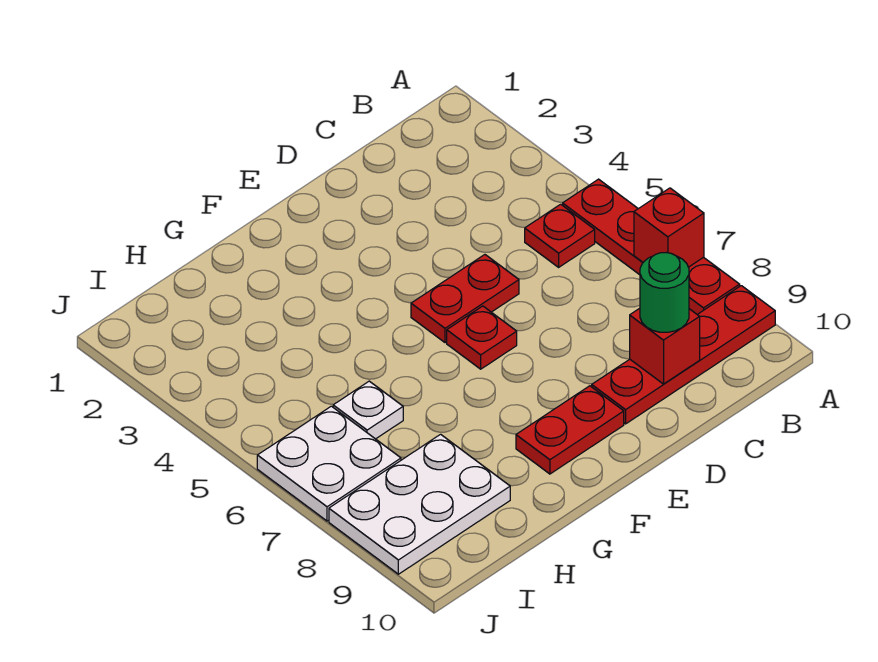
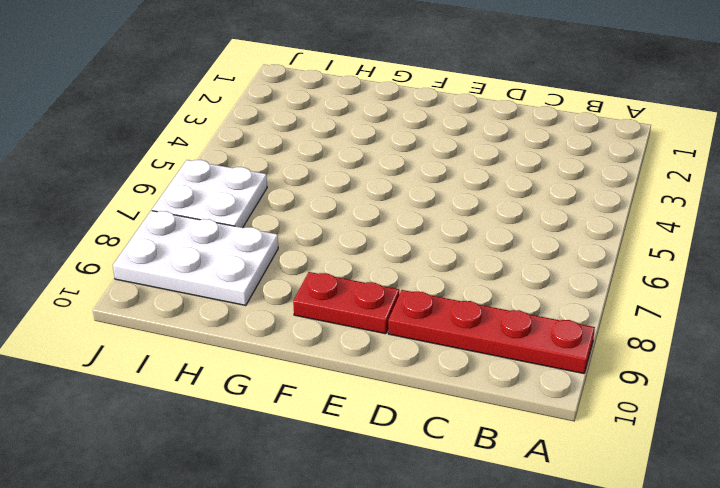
none -> red 1x4 plate [563,179,740,314]
none -> red 1x1 plate [525,204,595,267]
none -> red 1x2 plate [411,255,519,343]

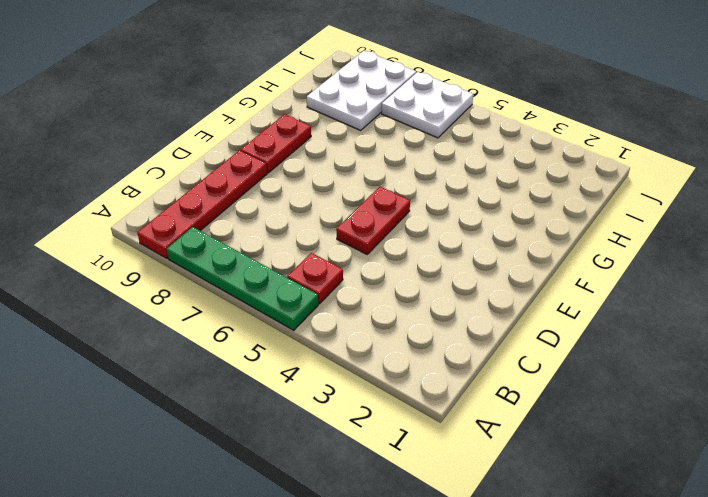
green 1x4 plate [167,227,318,330] -> red 1x4 plate [563,179,740,314]
none -> red 1x1 plate [447,306,517,369]
none -> white 1x1 plate [333,381,403,439]
none -> red 1x1 brick [634,188,704,267]

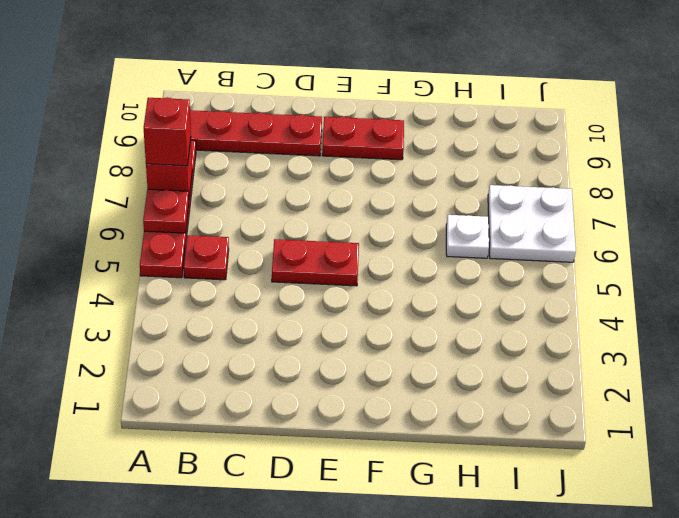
red 1x1 plate [143,189,189,233] -> red 1x1 plate moved to [447,306,517,369]
red 1x1 brick [144,97,191,166] -> red 1x1 brick moved to [630,308,700,384]
none -> white 2x3 plate [329,434,510,574]
none -> green 1x1 round brick [640,253,689,332]

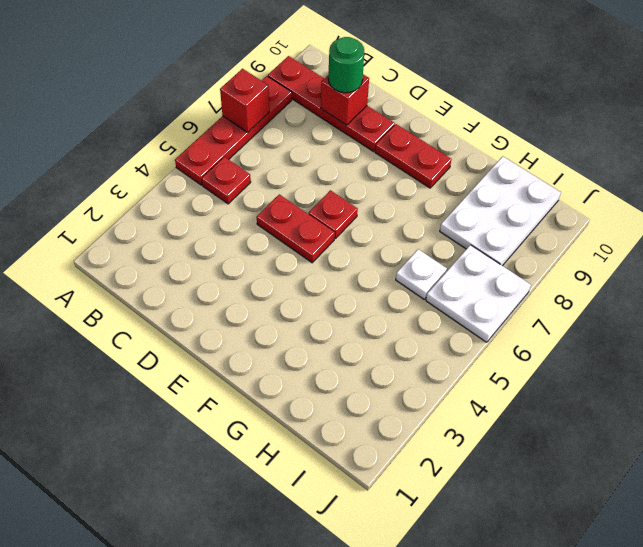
white 2x3 plate [440,156,561,266] -> white 2x3 plate turned to [329,434,510,574]

